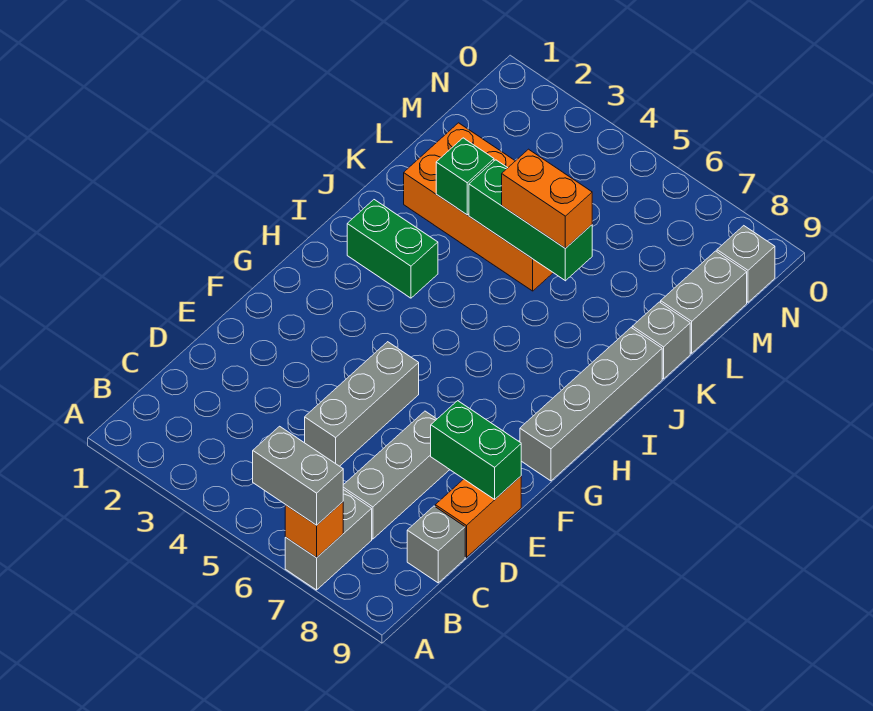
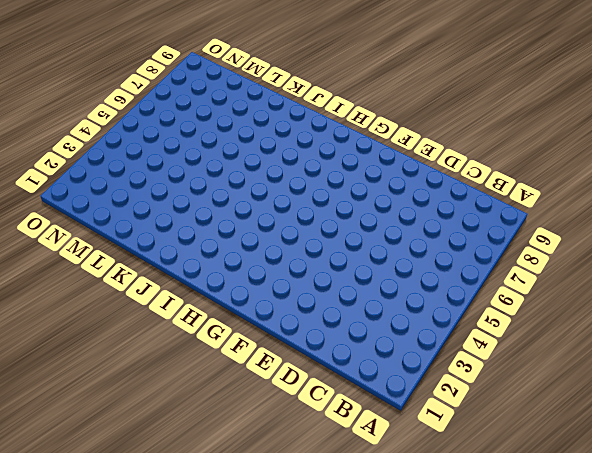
none -> grey 1x2 brick [285,490,372,590]
none -> grey 1x3 brick [343,411,450,539]
none -> grey 1x1 brick [407,506,465,583]

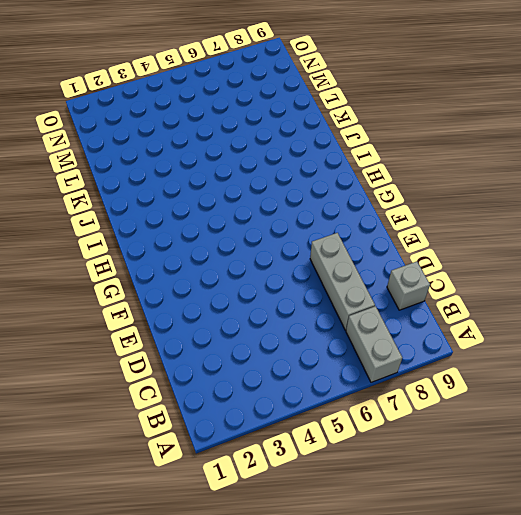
none -> grey 1x3 brick [305,342,419,466]
none -> orange 1x2 brick [435,476,521,557]
none -> grey 1x4 brick [520,328,662,481]

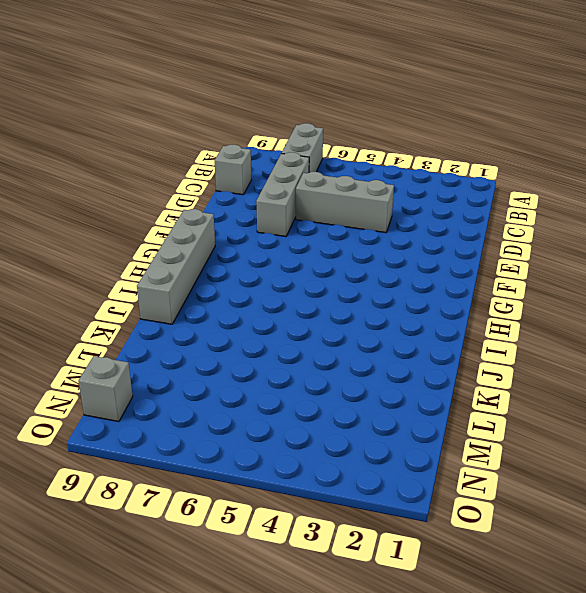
grey 1x3 brick [296,172,394,233] -> grey 1x3 brick turned to [305,342,419,466]
none -> orange 1x2 brick [435,476,521,557]
none -> green 1x2 brick [347,200,438,298]
none -> orange 2x4 brick [404,123,553,291]

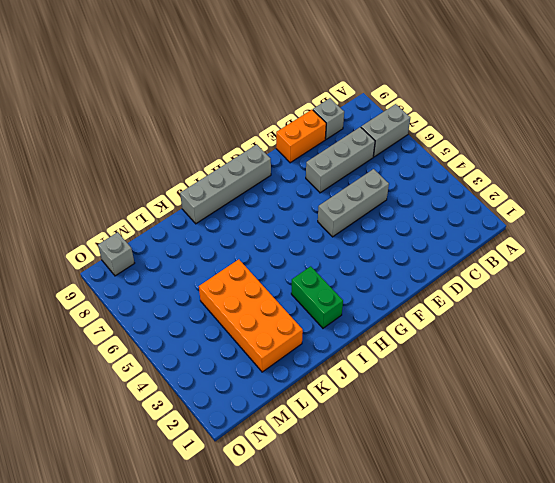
none -> grey 1x1 brick [632,302,690,379]
none -> grey 1x2 brick [661,251,747,353]
none -> orange 1x1 brick [285,502,343,558]

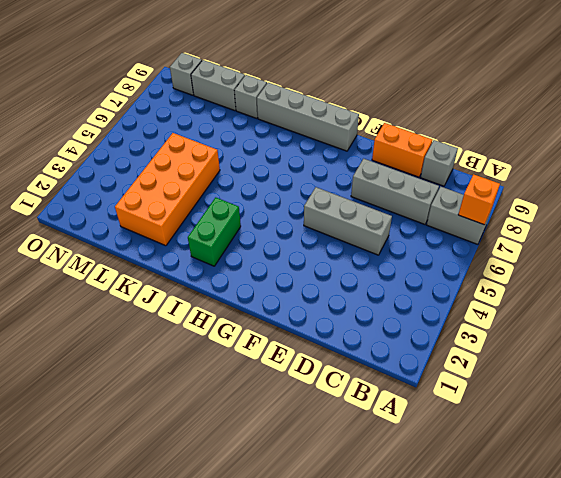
none -> green 1x2 brick [431,401,521,499]
none -> green 1x1 brick [436,138,494,215]
none -> green 1x3 brick [469,160,592,281]

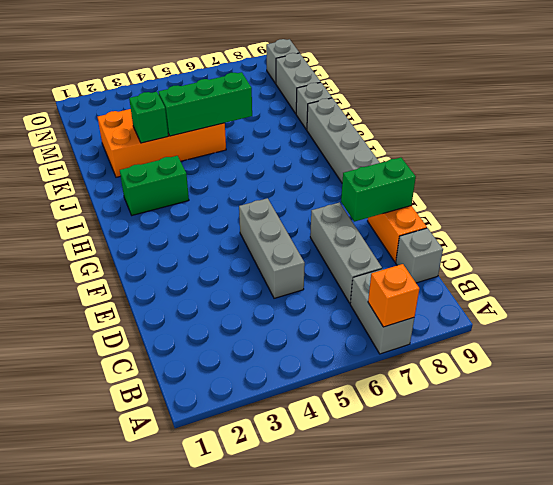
none -> grey 1x2 brick [253,426,343,525]
none -> orange 1x2 brick [502,149,592,248]

